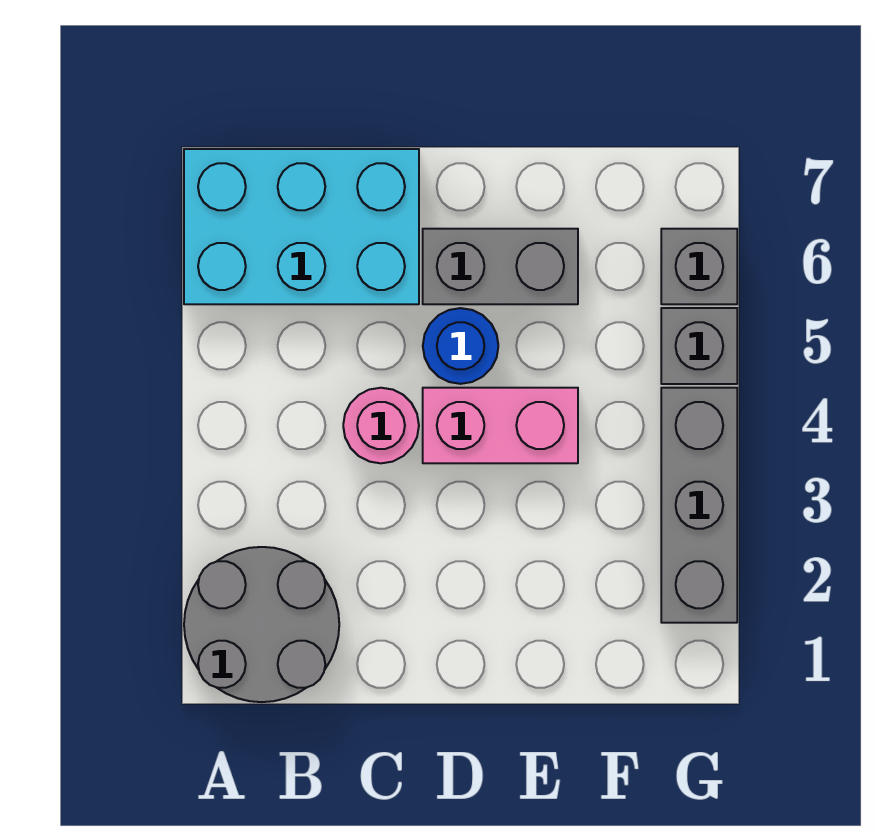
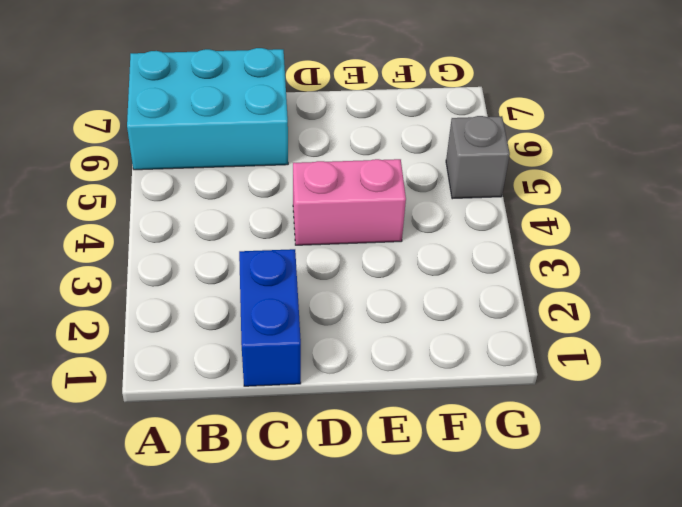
blue 1x2 brick [239,249,301,386] -> none
none -> grey 2x2 round brick [184,547,339,702]
none -> pink 1x1 round brick [343,388,419,463]

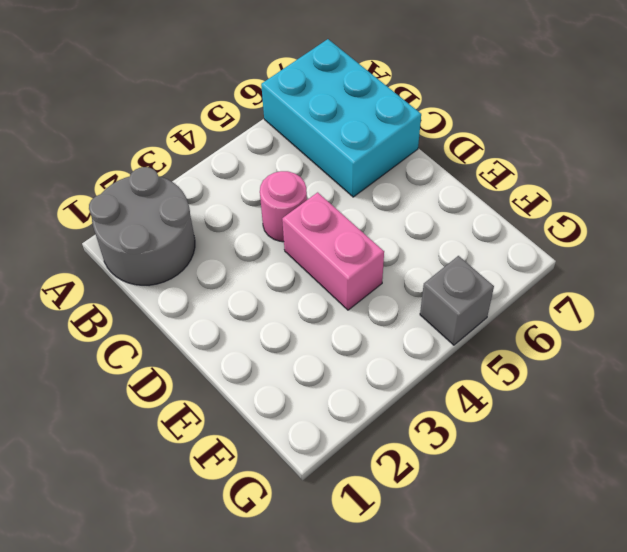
none -> blue 1x1 round brick [423,308,498,384]
none -> grey 1x2 brick [423,229,578,304]

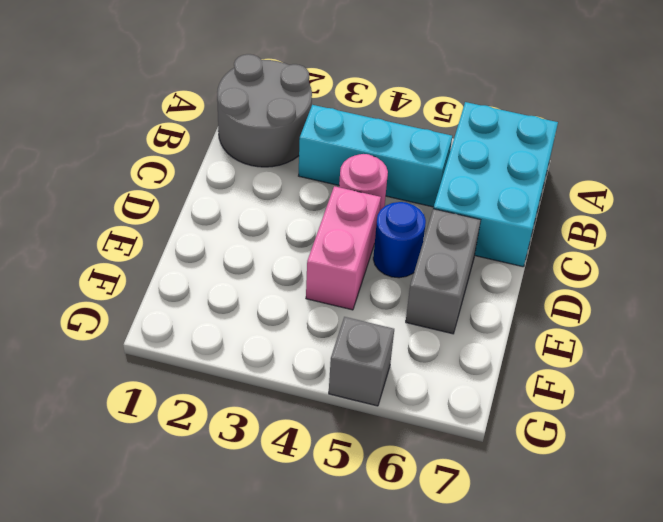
cyan 1x3 brick [299,105,452,207] -> none
none -> grey 1x3 brick [661,388,737,623]
none -> grey 1x1 brick [661,229,737,304]

